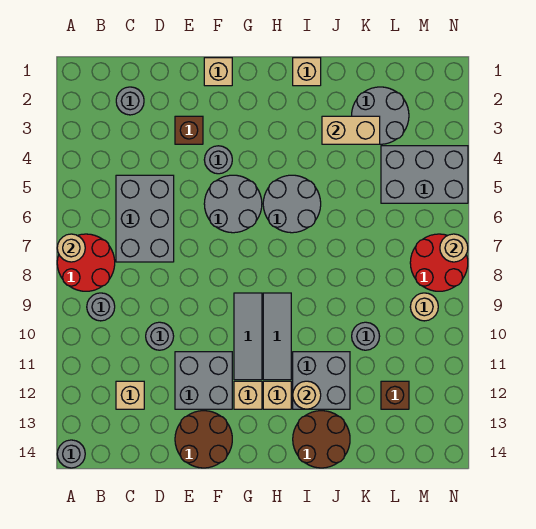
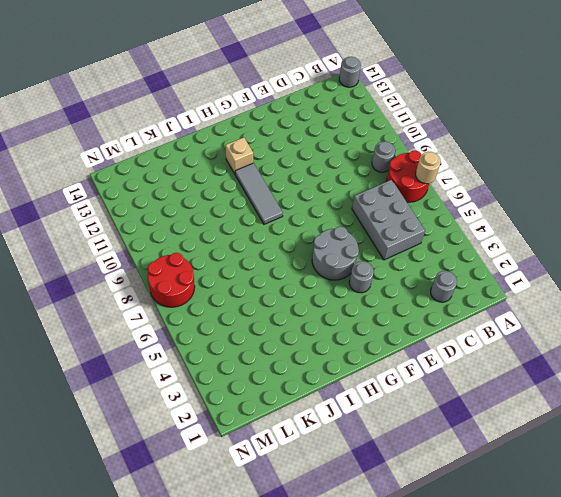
none -> tan 1x1 brick [116,381,144,409]
none -> grey 1x1 round brick [146,322,174,350]
none -> brown 1x1 brick [175,116,203,144]
none -> grey 2x2 brick [175,352,232,409]

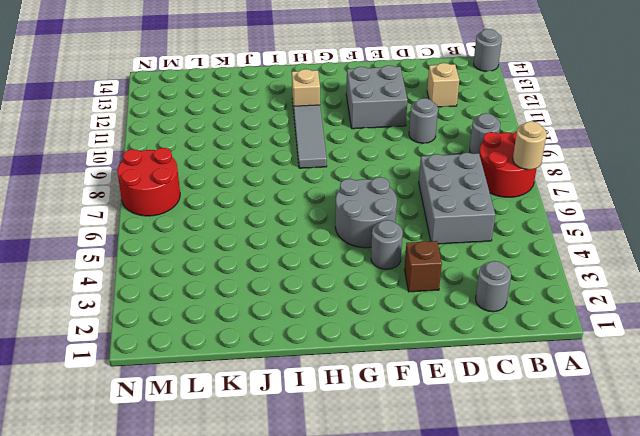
none -> brown 2x2 round brick [175,411,232,468]
none -> tan 1x1 brick [204,58,232,86]
none -> grey 1x3 tile [234,293,262,380]
none -> tan 1x1 brick [234,381,262,409]

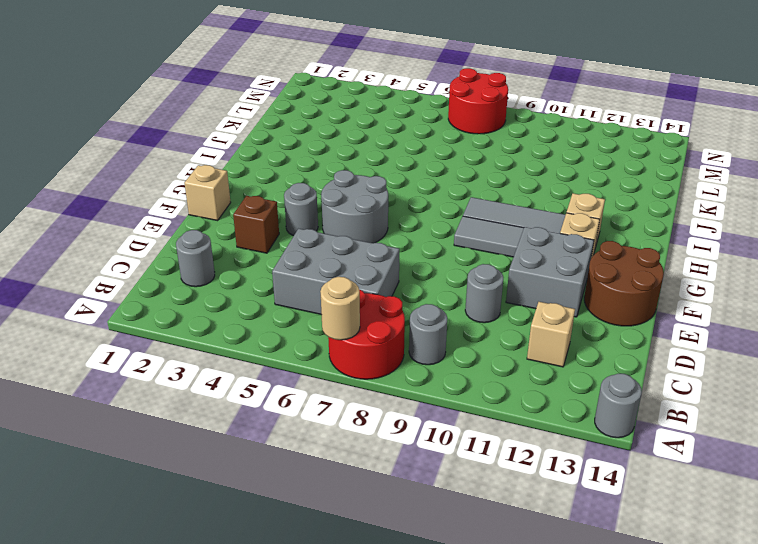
none -> grey 2x2 round brick [263,175,321,233]
none -> tan 1x1 brick [293,58,321,86]
none -> grey 2x2 brick [293,352,350,409]
none -> brown 2x2 round brick [293,411,350,468]

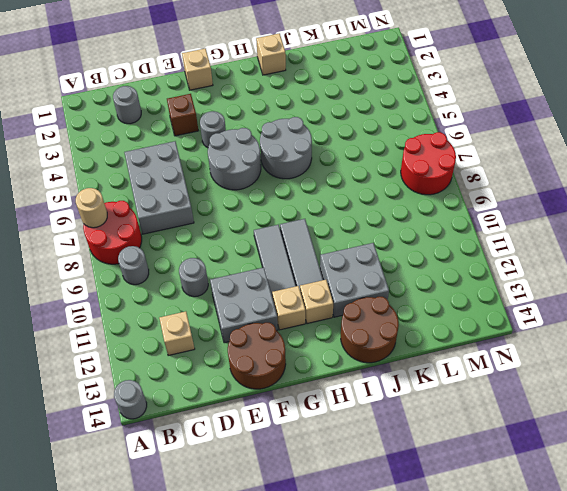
none -> grey 2x2 round brick [352,87,409,144]
none -> grey 1x1 round brick [352,322,380,350]
none -> grey 2x3 brick [381,146,468,203]
none -> brown 1x1 brick [381,381,409,409]

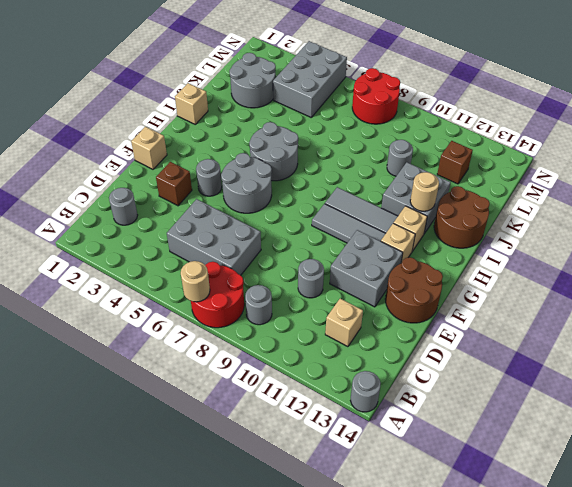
none -> tan 1x1 round brick [410,293,438,321]
none -> tan 1x2 brick [322,116,380,144]
none -> tan 1x1 round brick [440,234,468,262]

